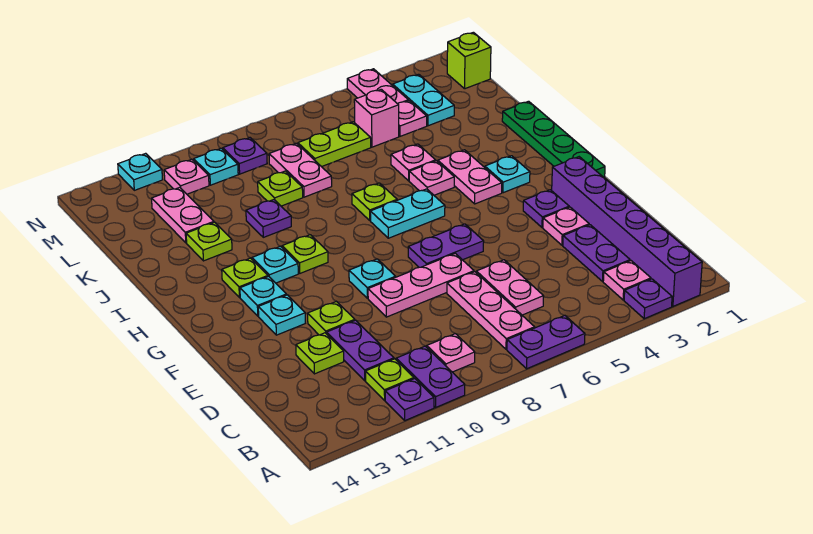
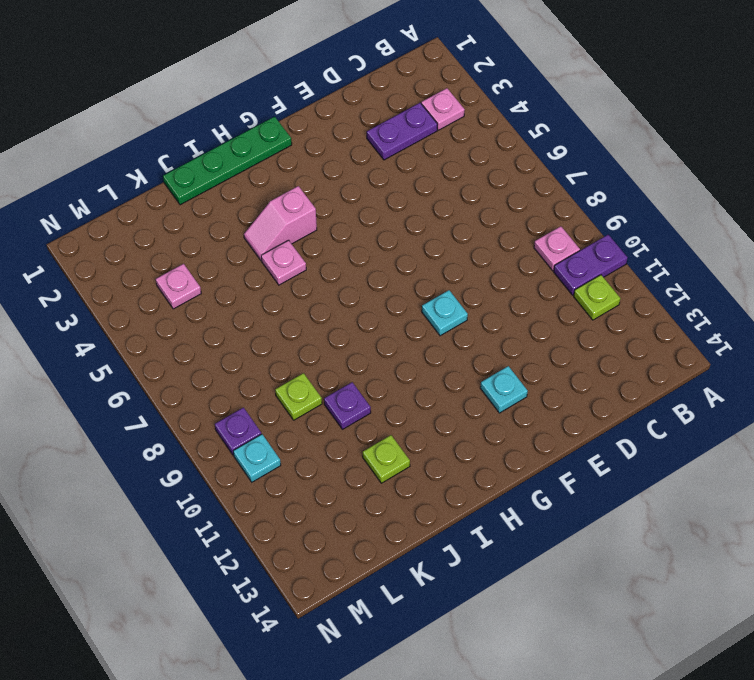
pink 1x2 slope [244,186,317,261] -> pink 1x2 plate [438,150,502,204]
none -> purple 1x6 brick [552,157,702,306]
none -> purple 1x1 plate [624,279,672,319]
none -> purple 1x2 plate [507,316,585,369]
none -> purple 1x1 plate [385,379,434,421]

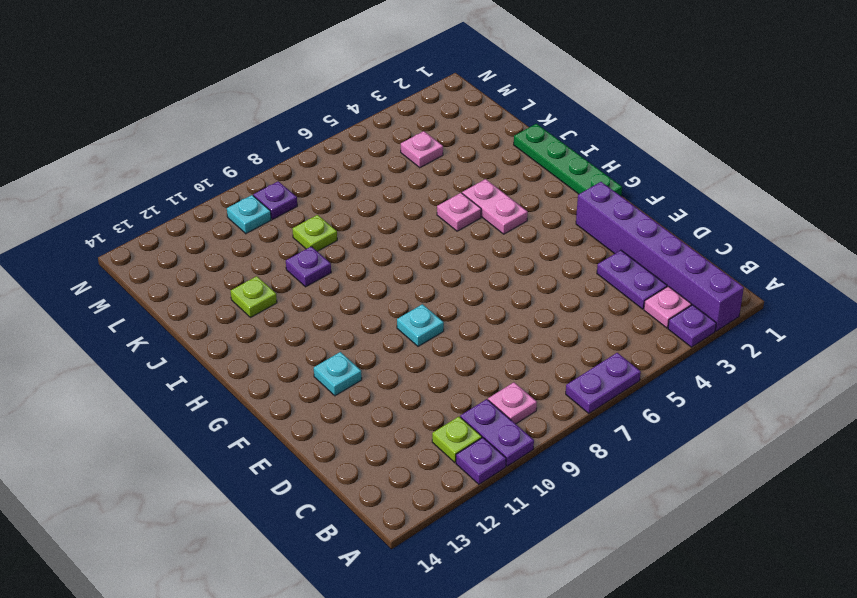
none -> pink 1x3 plate [447,272,535,349]
none -> pink 1x2 plate [476,260,544,315]
none -> purple 1x2 plate [327,320,394,381]
none -> lime 1x1 plate [296,333,344,374]

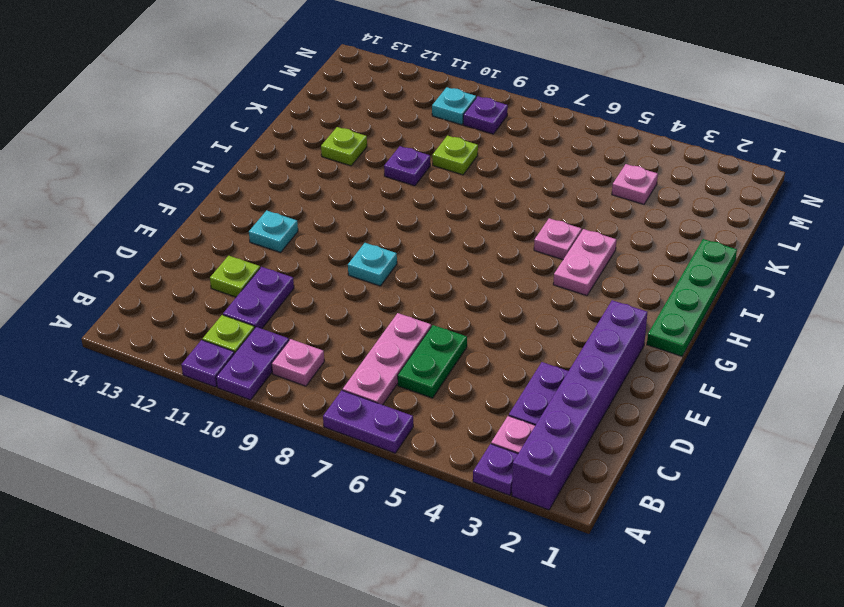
green 1x2 plate [398,325,467,398] -> pink 1x2 plate [476,260,544,315]
none -> pink 1x1 plate [543,207,589,245]
none -> pink 1x3 plate [368,253,474,317]
none -> lime 1x1 plate [308,301,355,335]
none -> purple 1x1 plate [523,190,569,227]

